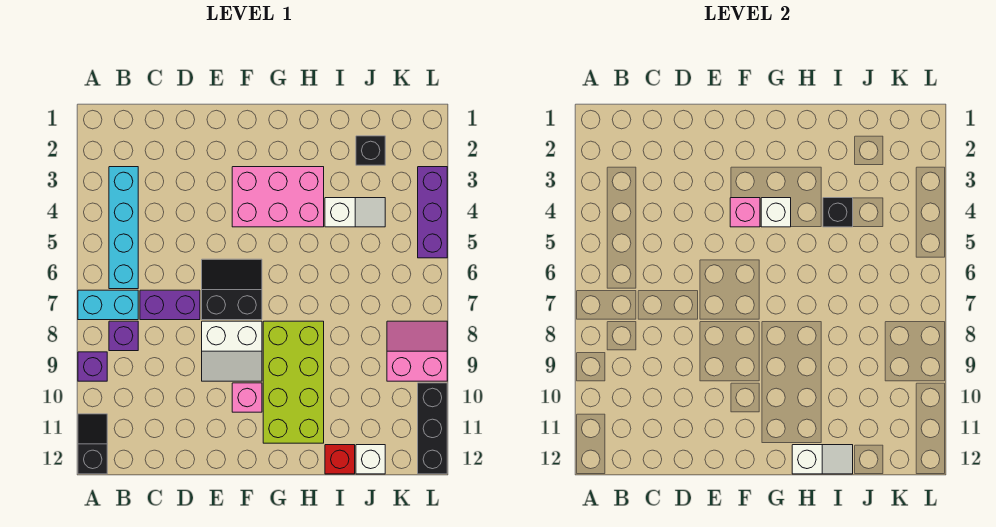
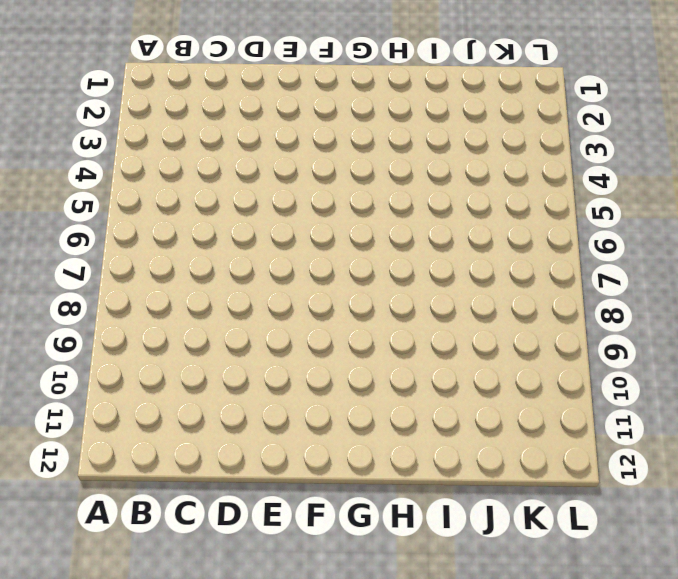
none -> cyan 1x2 brick [78,290,138,320]
none -> purple 1x1 brick [78,352,107,381]
none -> black 1x2 slope [78,414,107,474]

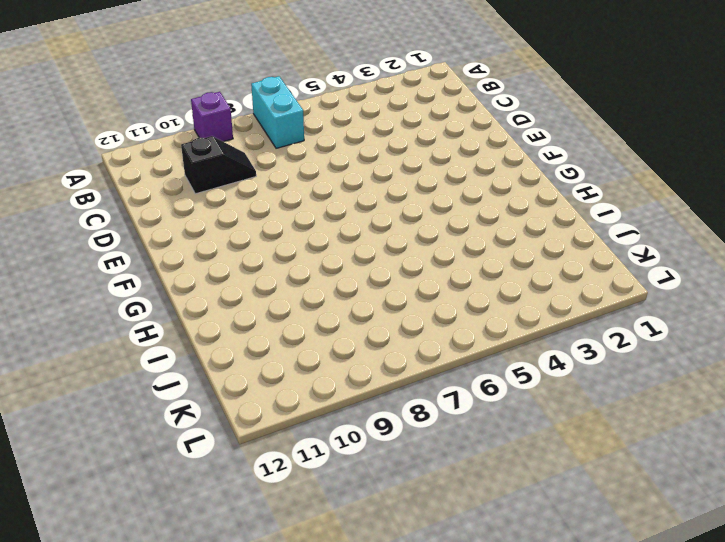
black 1x2 slope [181,136,256,194] -> black 1x2 slope moved to [78,414,107,474]
none -> cyan 1x4 brick [109,167,138,289]
none -> purple 1x1 brick [109,321,138,351]
none -> purple 1x2 brick [140,290,200,320]

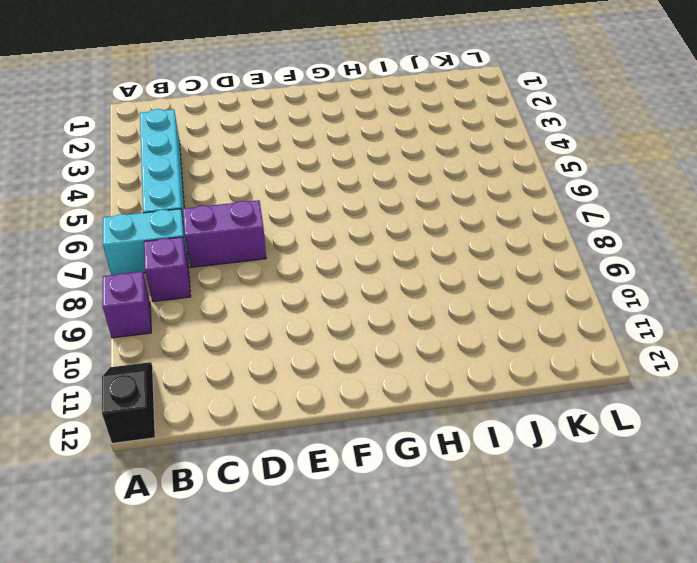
none -> black 2x2 slope [202,259,262,320]
none -> white 2x2 slope [202,321,262,381]
none -> pink 2x3 brick [232,167,324,227]

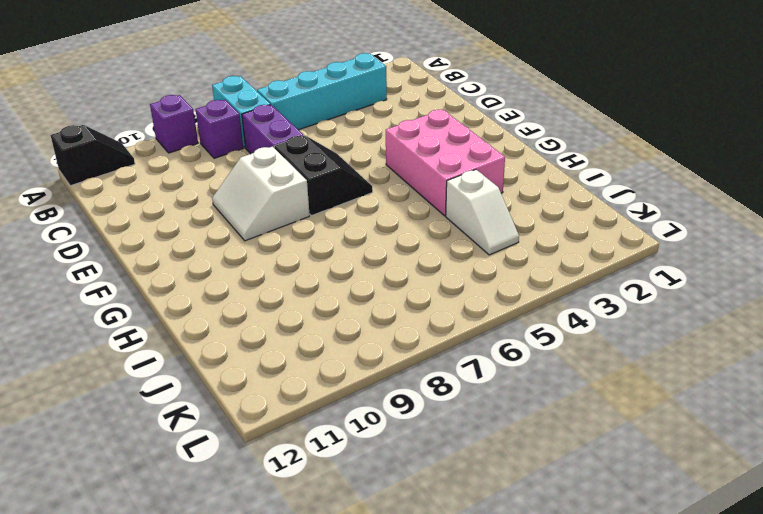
none -> pink 1x1 brick [232,383,262,412]
none -> lime 2x4 brick [263,321,324,443]
none -> red 1x1 brick [325,445,355,474]

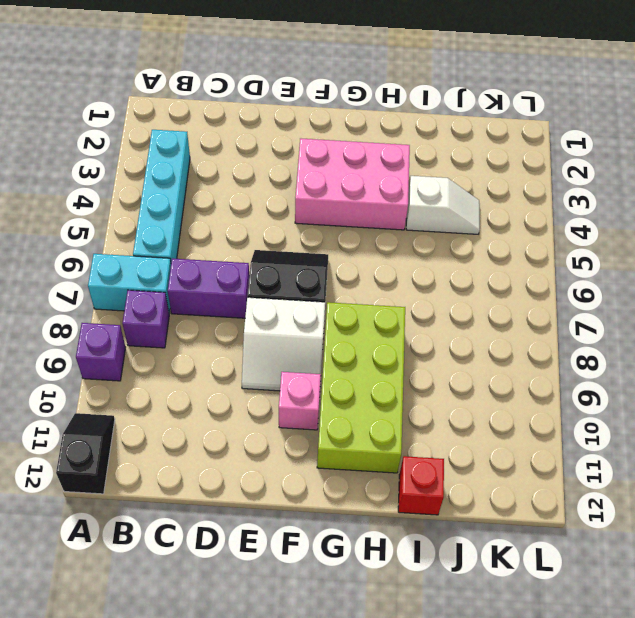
none -> black 1x1 brick [356,136,385,165]
none -> white 1x1 brick [356,445,385,474]
none -> pink 2x2 slope [387,321,447,381]

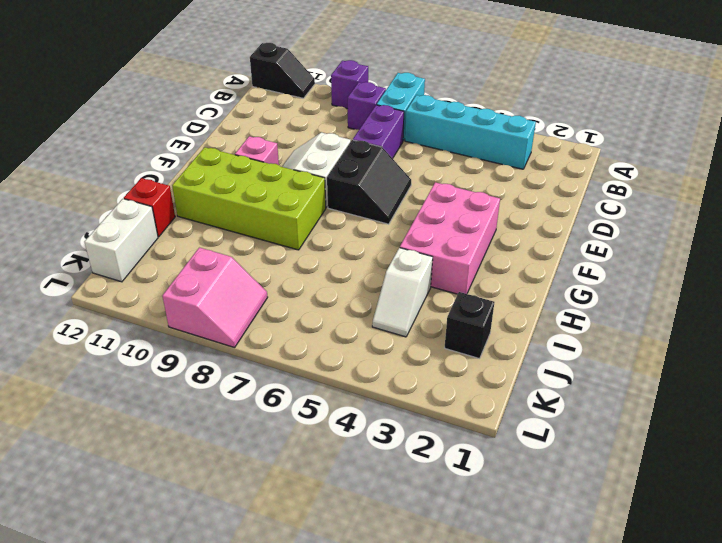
white 1x2 brick [85,199,158,282] -> white 1x1 brick [356,445,385,474]
none -> purple 1x3 brick [418,167,447,258]
none -> black 1x3 brick [418,383,447,474]
none -> pink 1x1 brick [730,198,760,227]

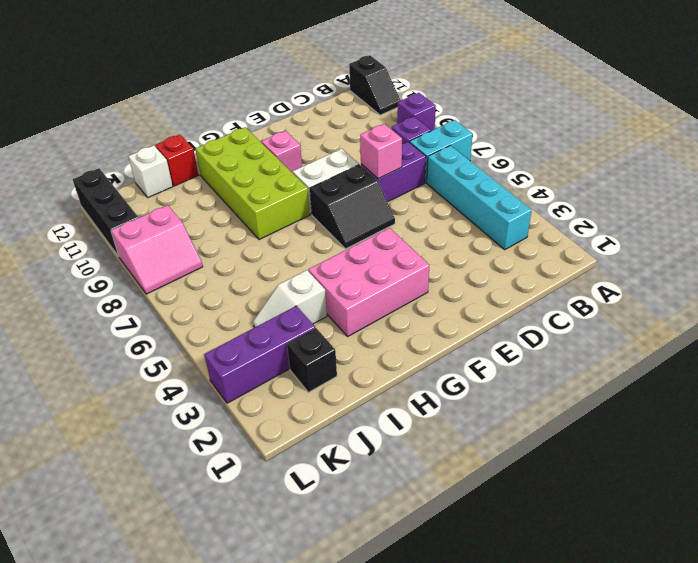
pink 1x1 brick [360,124,402,179] -> pink 1x1 brick moved to [730,198,760,227]
purple 1x3 brick [204,306,315,403] -> purple 1x3 brick turned to [418,167,447,258]
none -> white 1x1 brick [761,198,791,227]
none -> white 1x2 slope [792,445,853,474]
none -> black 1x1 brick [823,198,853,227]

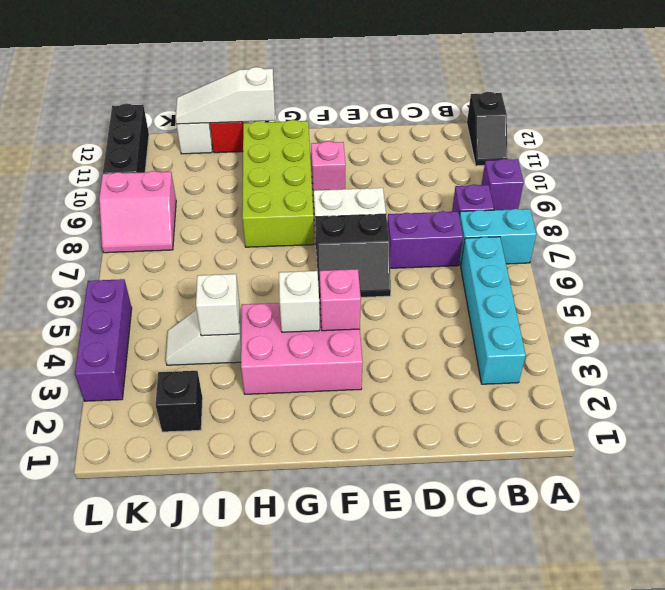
white 1x3 slope [176,67,275,124] -> white 1x2 slope [792,445,853,474]
white 1x1 brick [196,274,240,336] -> black 1x1 brick [823,198,853,227]

